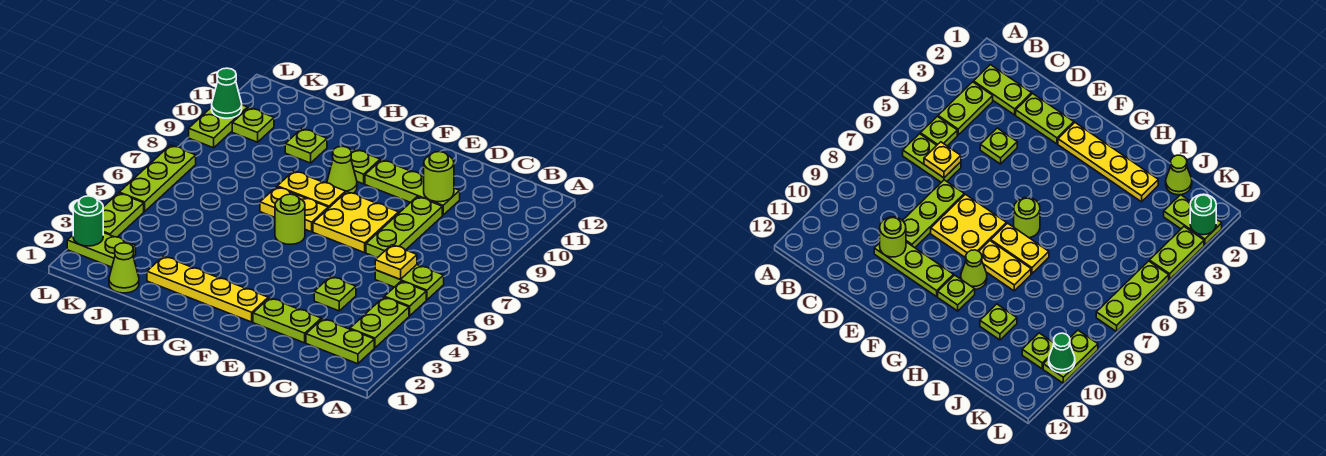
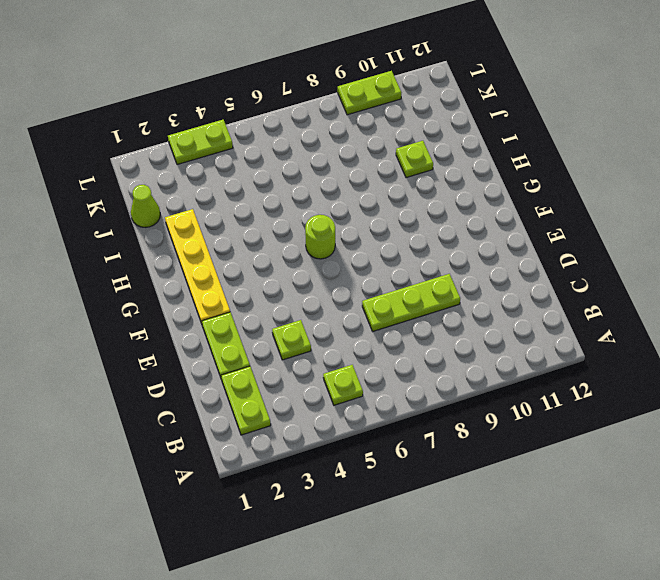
none -> lime 1x2 plate [350,297,409,348]
none -> lime 1x2 plate [375,265,444,300]
none -> lime 1x3 plate [365,160,460,215]

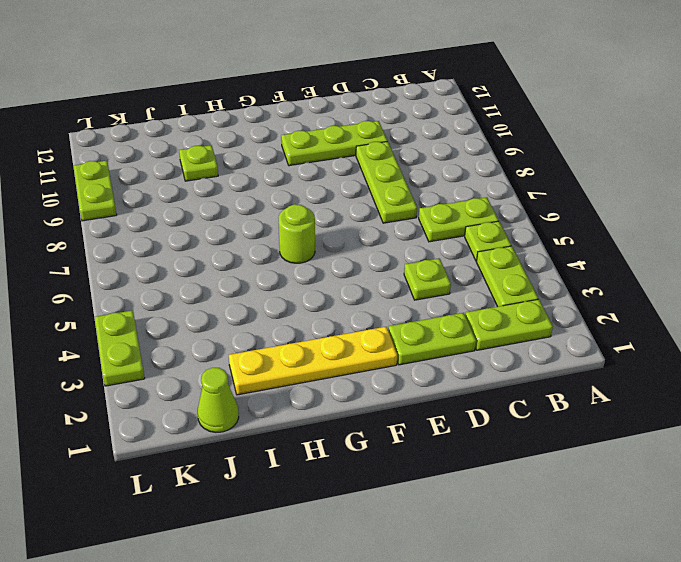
none -> yellow 2x2 plate [313,192,399,253]
none -> yellow 1x2 plate [260,187,328,232]
none -> yellow 1x2 plate [277,171,346,208]

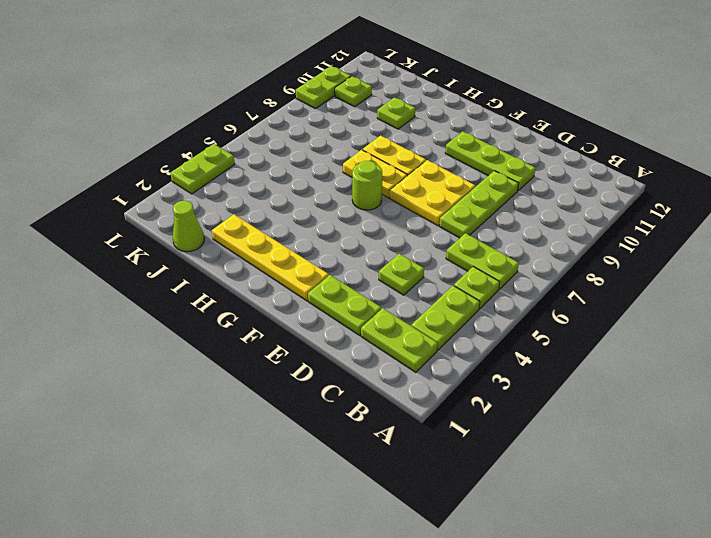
none -> lime 1x1 cone [327,146,357,193]
none -> lime 1x1 plate [351,149,380,184]
none -> lime 1x2 plate [67,233,136,267]

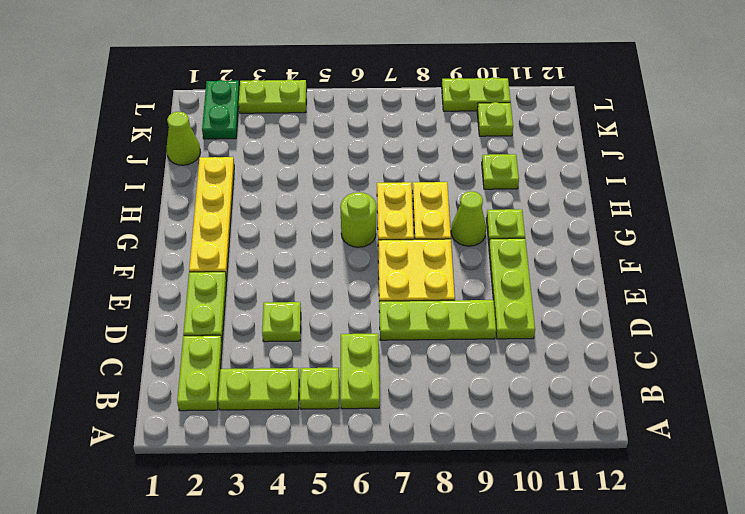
green 1x2 plate [202,80,240,139] -> lime 1x2 plate [67,233,136,267]
none -> lime 1x3 plate [119,145,196,212]
none -> yellow 1x1 plate [375,245,417,280]
none -> lime 1x1 round brick [424,152,454,202]

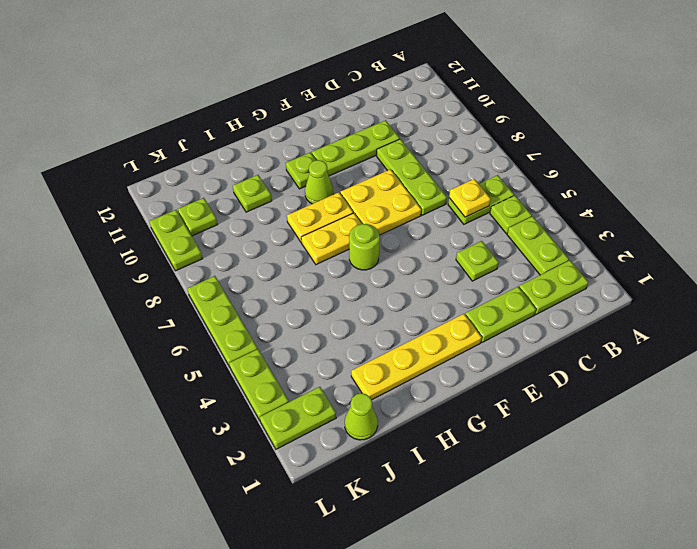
none -> lime 1x1 round brick [424,152,454,202]
none -> green 1x1 round brick [73,196,103,246]
none -> green 1x1 cone [212,68,242,118]

